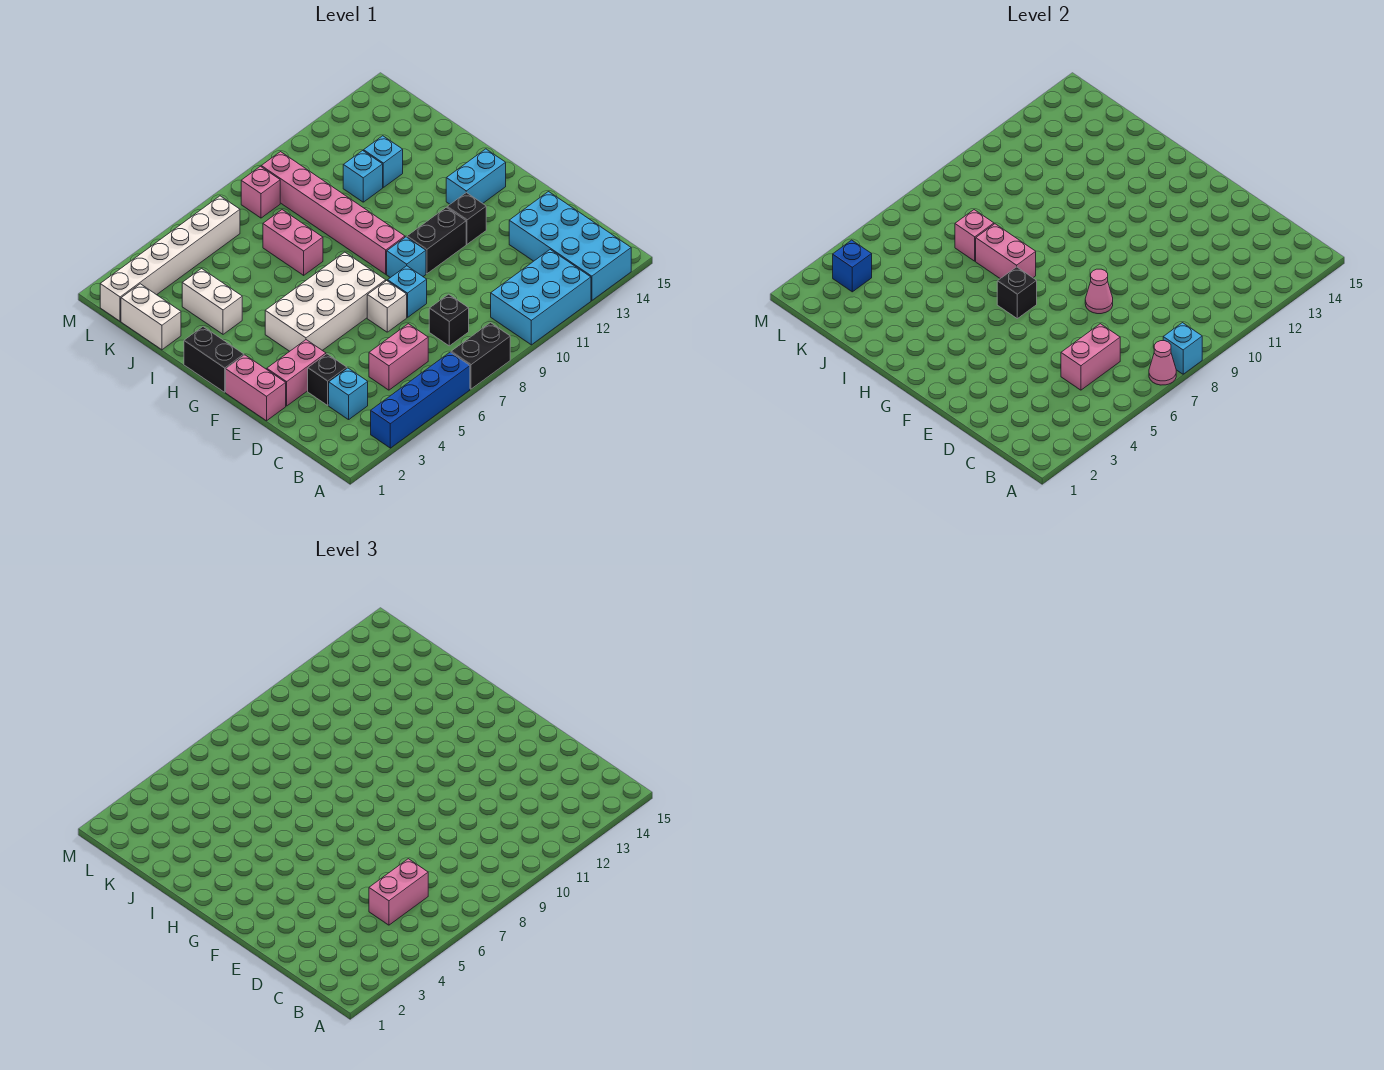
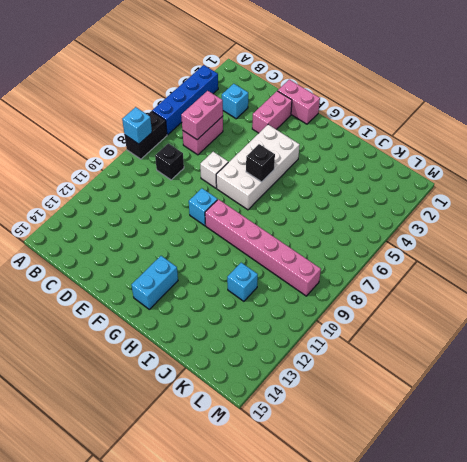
none -> cyan 2x3 brick [491,250,591,345]
none -> cyan 2x4 brick [509,192,631,301]
none -> black 1x1 brick [308,354,347,405]
none -> cyan 1x1 brick [388,266,427,317]

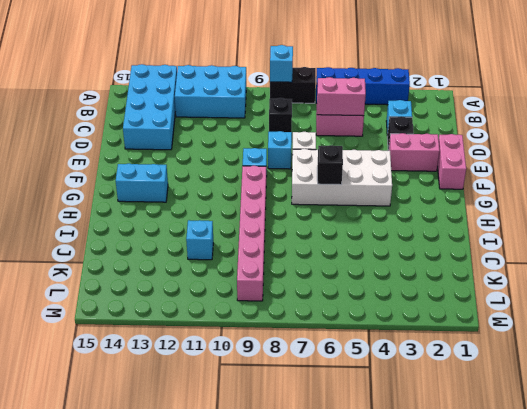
none -> black 1x2 brick [407,207,466,274]
none -> black 1x1 brick [447,193,486,244]
none -> black 1x2 brick [184,327,244,392]
none -> white 1x2 brick [182,269,242,334]

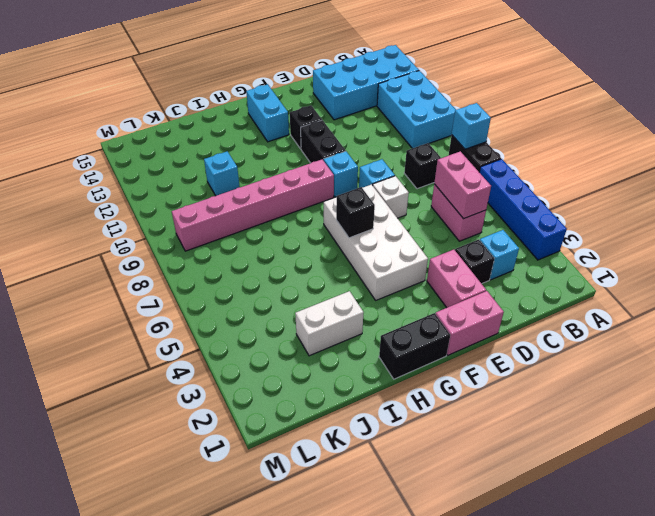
none -> pink 1x2 brick [263,210,323,275]
none -> white 1x2 brick [121,284,181,350]
none -> cyan 1x1 brick [364,136,403,187]
none -> white 1x6 brick [100,196,240,321]

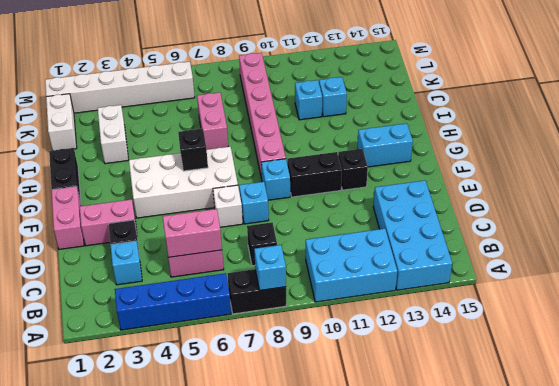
none -> pink 1x1 brick [241,166,280,218]
none -> pink 1x1 cone [1149,341,1176,385]
none -> pink 1x1 cone [1085,269,1113,314]
none -> pink 1x2 brick [976,224,1036,279]

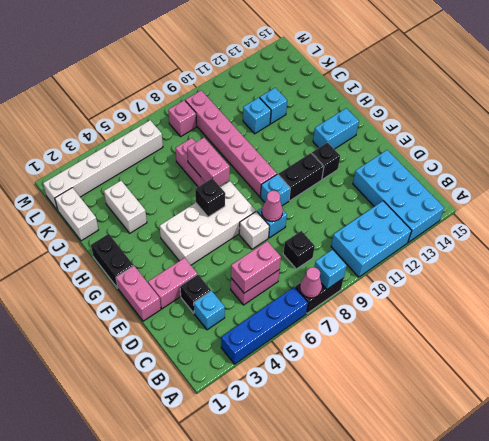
none -> pink 1x1 brick [955,210,994,261]
none -> blue 1x1 brick [833,240,872,292]
none -> pink 1x2 brick [369,859,428,925]

